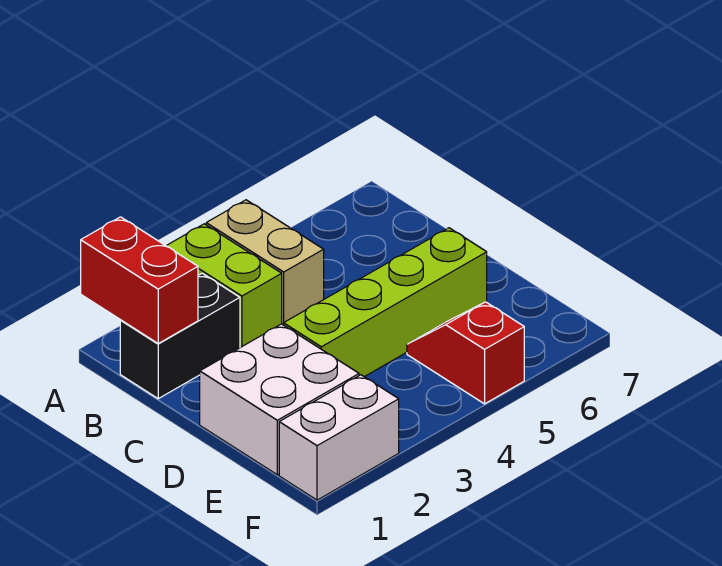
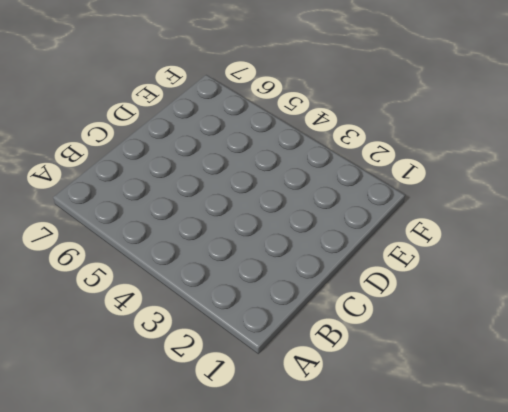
none -> lime 1x2 brick [166,224,282,348]
none -> tan 1x2 brick [206,200,324,325]

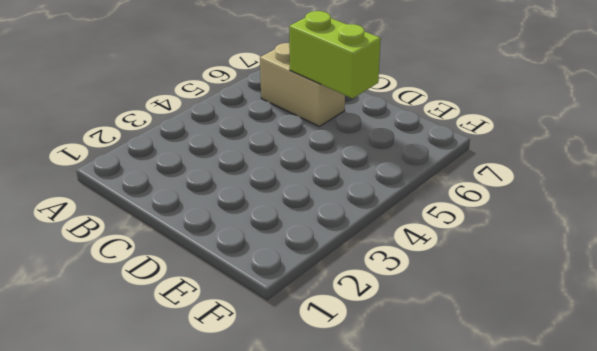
tan 1x2 brick [260,43,345,126] -> tan 1x2 brick moved to [206,200,324,325]
lime 1x2 brick [289,11,381,98] -> lime 1x2 brick moved to [166,224,282,348]
none -> black 1x2 brick [120,273,240,399]
none -> white 2x2 brick [200,324,359,475]

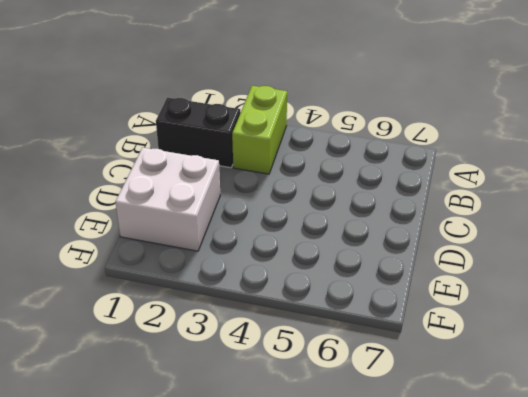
none -> tan 1x2 brick [206,200,324,325]
none -> lime 1x4 brick [284,228,487,377]

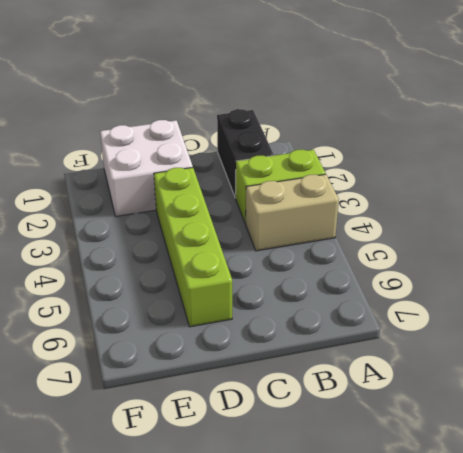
none -> red 1x2 slope [407,302,524,404]
none -> white 1x2 brick [279,375,399,500]

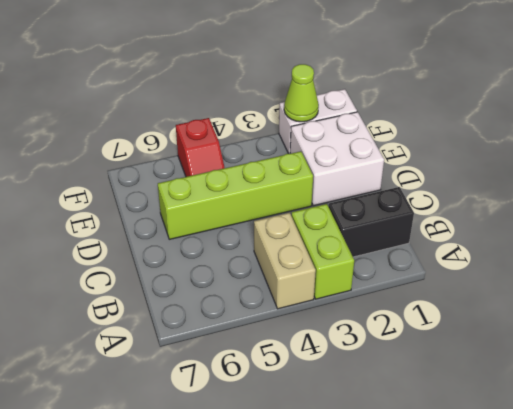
lime 1x1 cone [284,64,319,122] -> none
none -> red 1x2 brick [81,217,198,343]

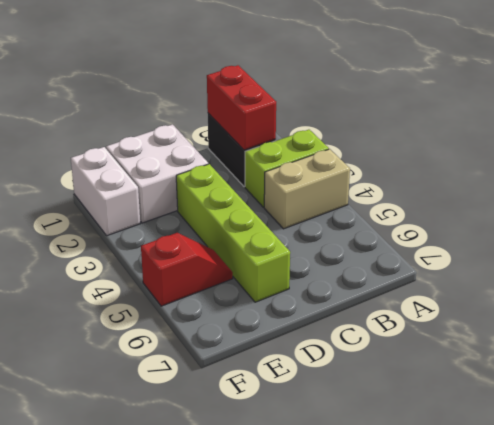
red 1x2 brick [207,65,276,150] -> red 1x2 brick turned to [81,217,198,343]

